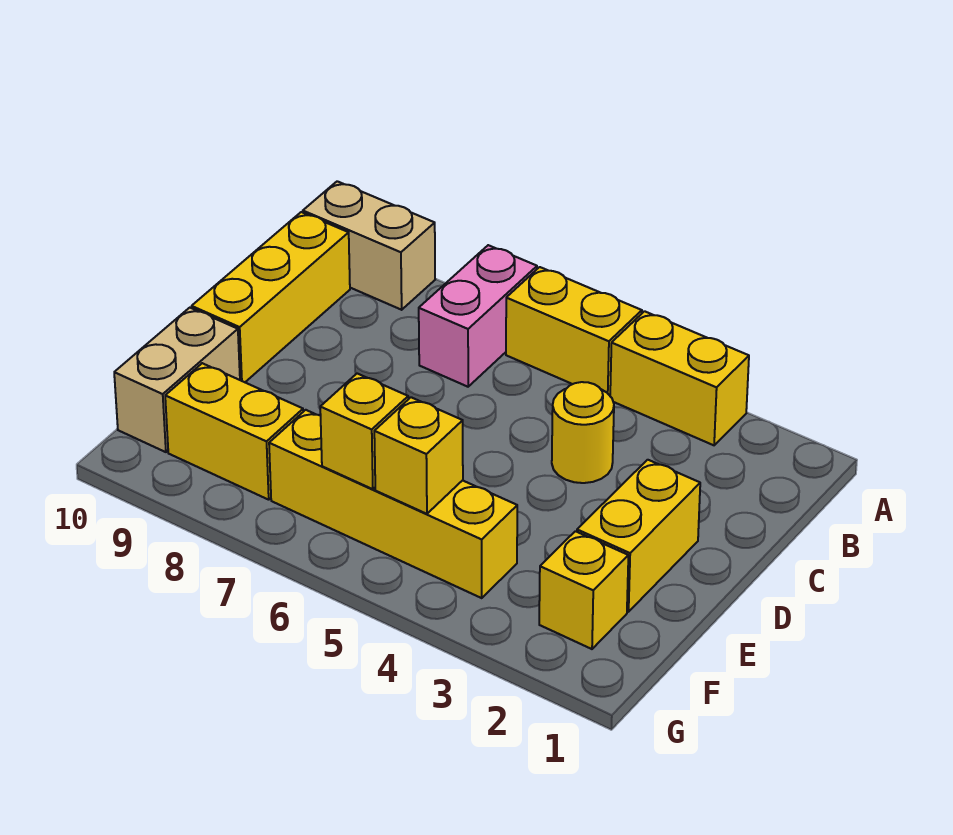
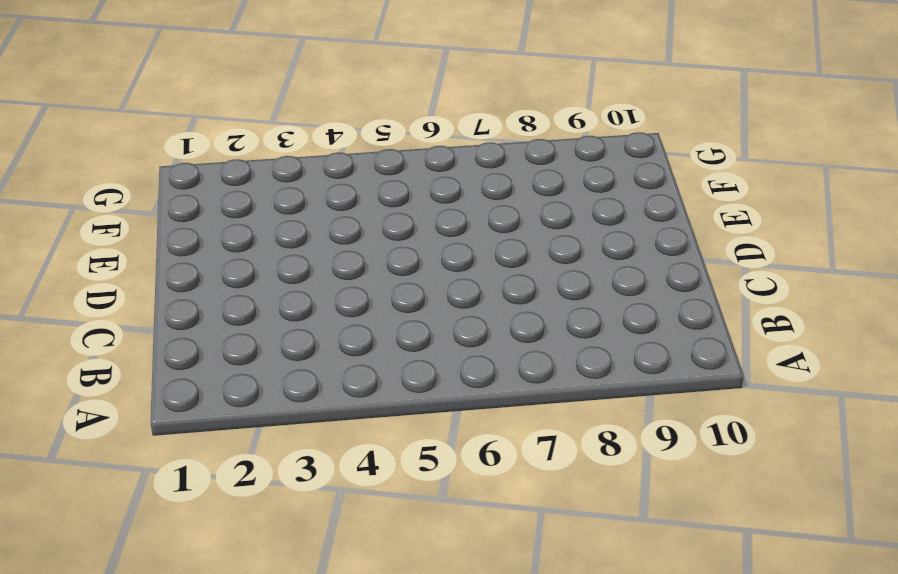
none -> yellow 1x2 brick [610,311,749,445]
none -> yellow 1x2 brick [506,267,642,395]
none -> pink 1x2 brick [419,245,537,387]

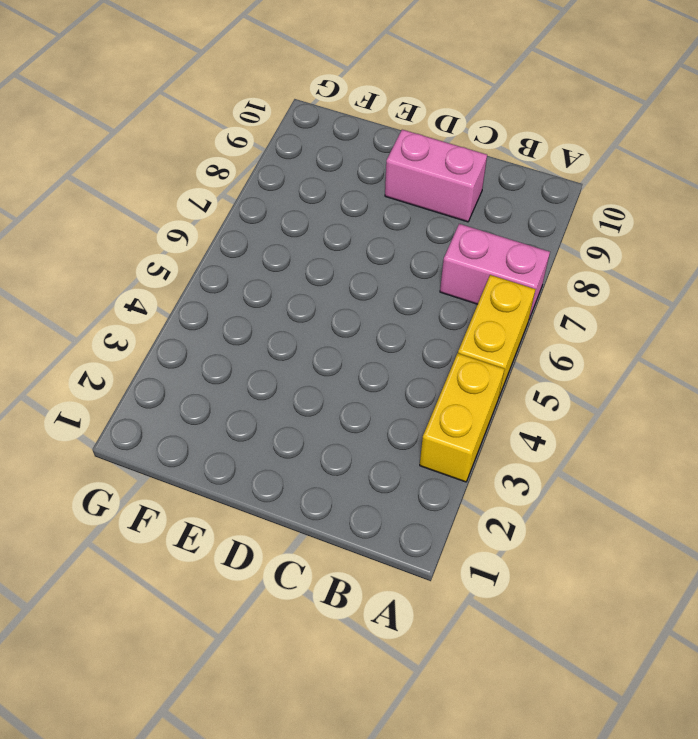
pink 1x2 brick [385,130,487,222] -> none
none -> tan 1x2 brick [303,181,435,310]
none -> yellow 1x3 brick [192,212,350,382]
none -> yellow 1x1 round brick [552,382,614,483]

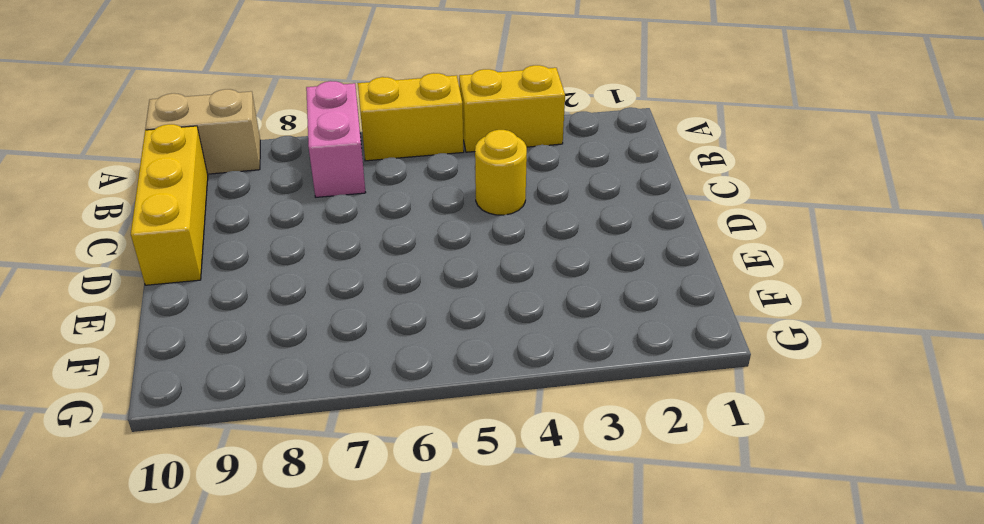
none -> yellow 1x2 brick [577,460,700,612]
none -> tan 1x2 brick [114,308,240,452]
none -> yellow 1x1 brick [539,531,628,649]

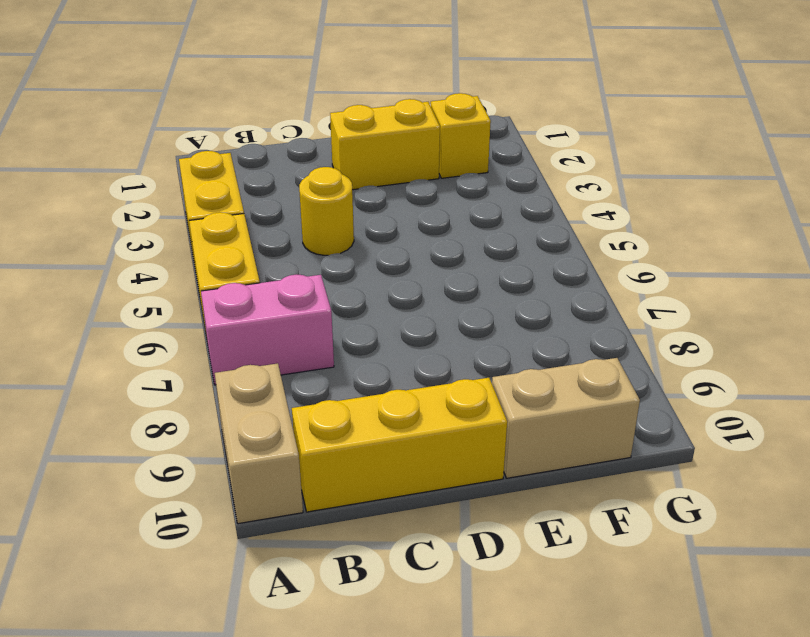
none -> yellow 1x4 brick [269,410,517,598]
none -> yellow 1x2 brick [165,363,303,500]
none -> yellow 1x1 brick [374,397,463,514]

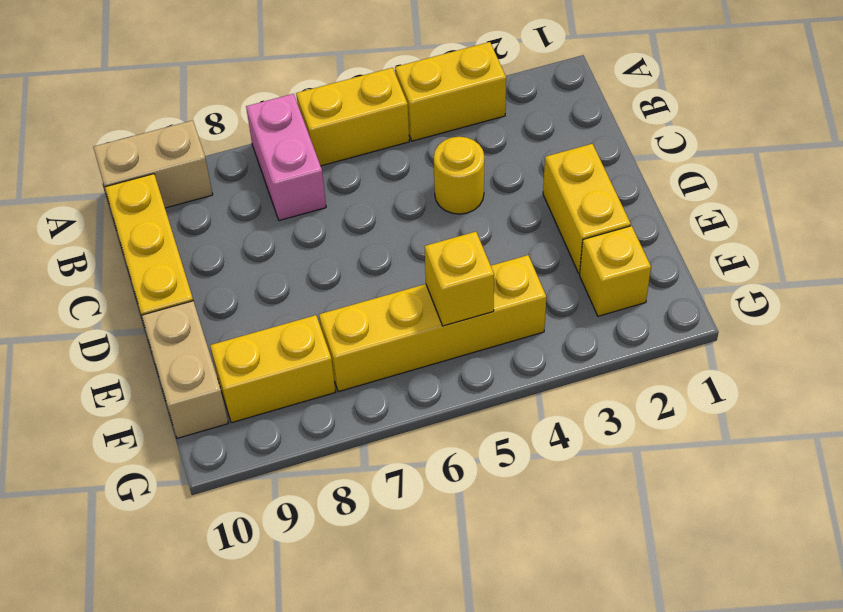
none -> yellow 1x1 brick [320,374,408,489]

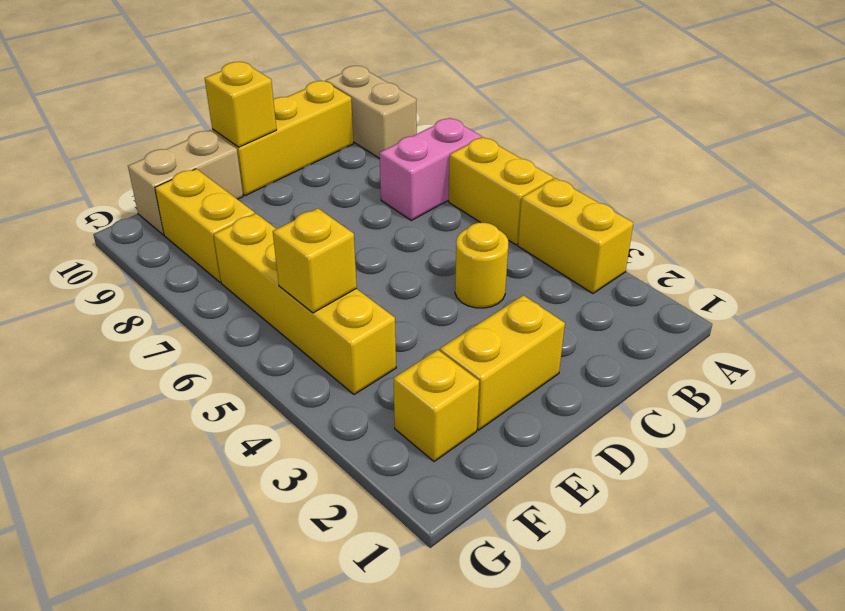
yellow 1x1 brick [205,62,277,147] -> yellow 1x1 brick moved to [320,374,408,489]

